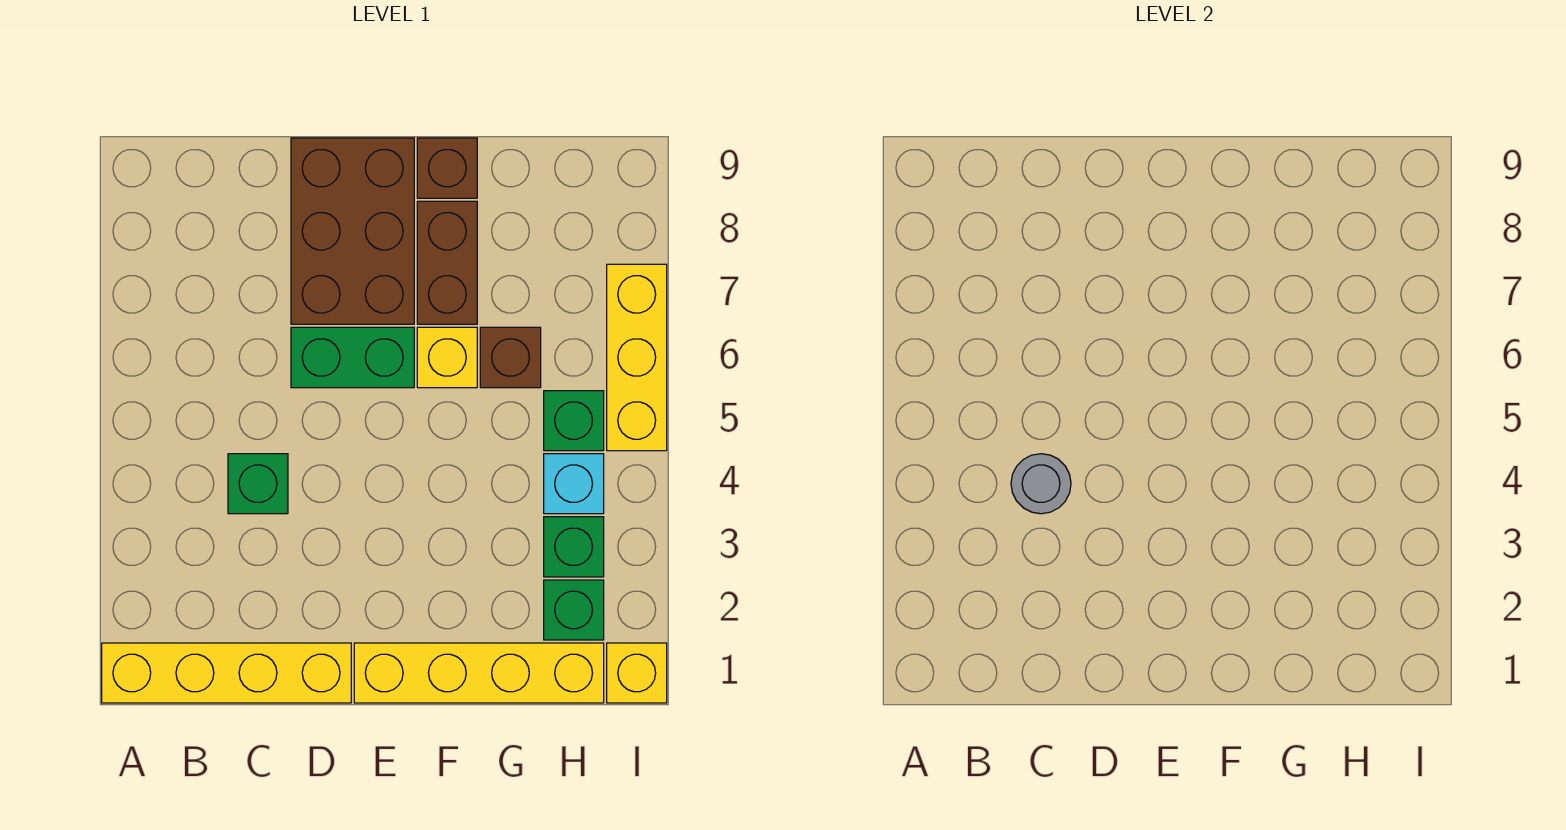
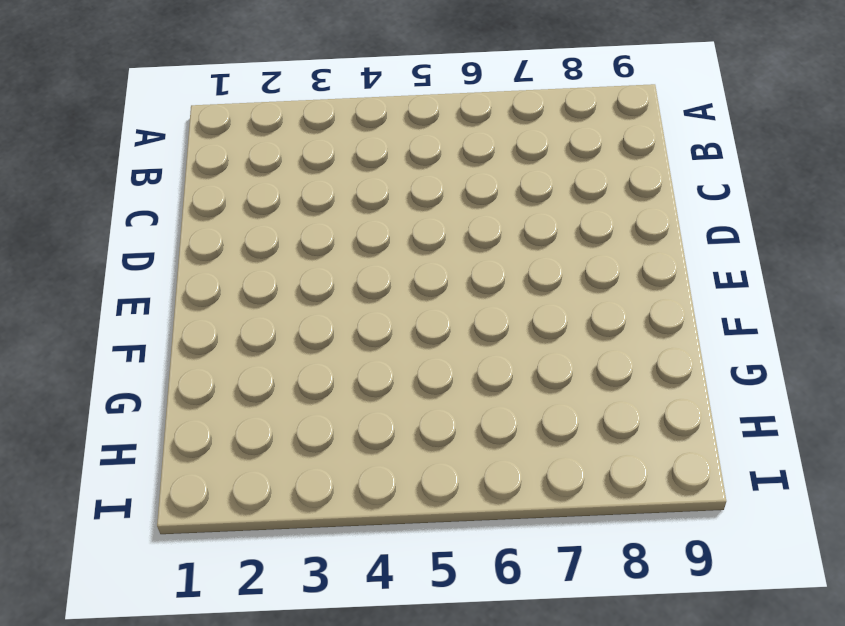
none -> yellow 1x4 brick [102,643,351,703]
none -> green 1x1 brick [228,454,288,514]
none -> green 1x2 brick [291,327,414,388]

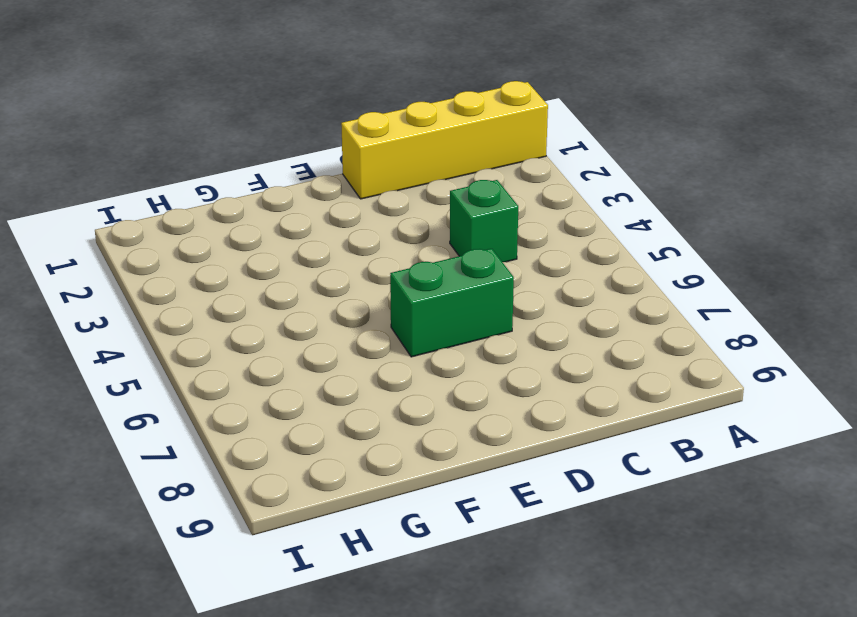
none -> brown 2x3 brick [291,138,414,324]
none -> yellow 1x4 brick [354,643,604,703]
none -> yellow 1x1 brick [417,327,477,388]

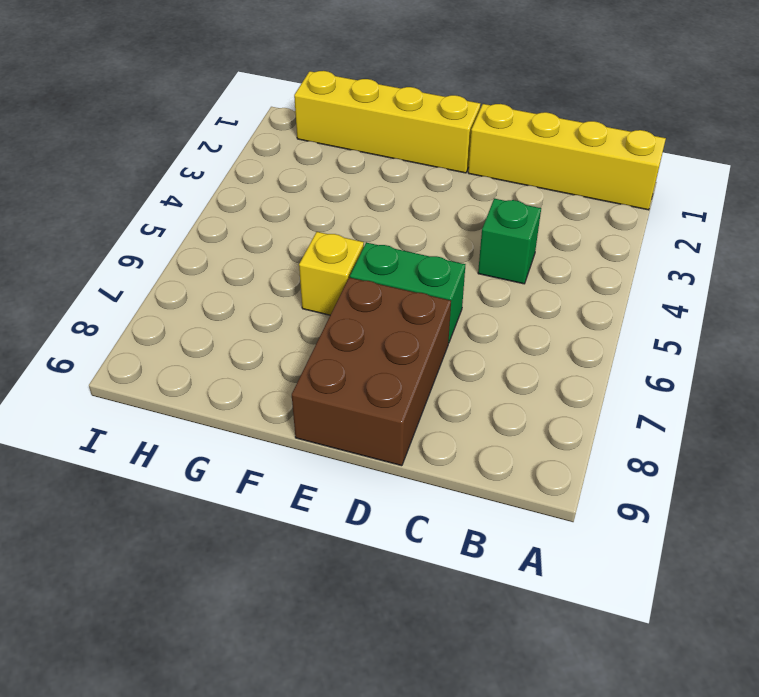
none -> brown 1x2 brick [417,201,477,324]
none -> brown 1x1 brick [417,138,477,198]
none -> brown 1x1 brick [480,327,541,388]

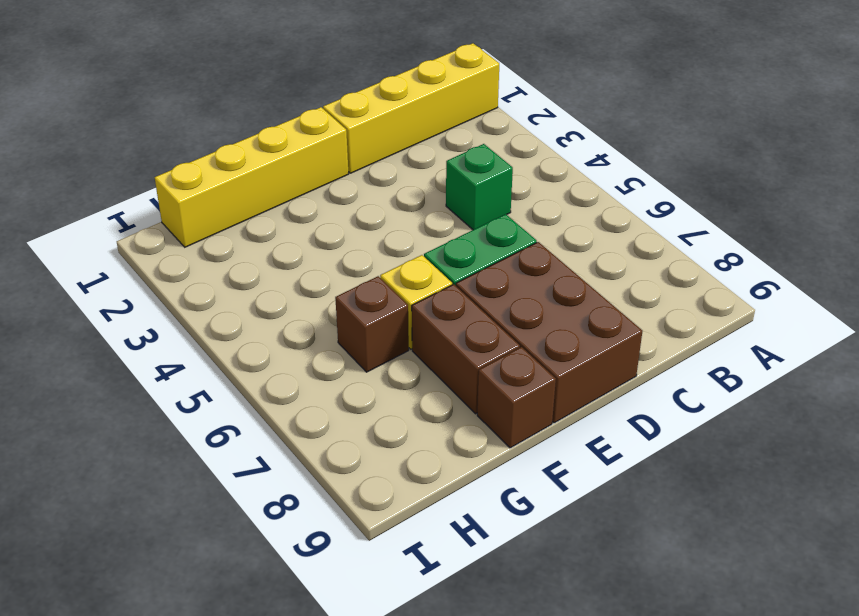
none -> green 1x1 brick [544,580,604,640]
none -> green 1x1 brick [544,517,604,577]
none -> cyan 1x1 brick [544,454,604,514]

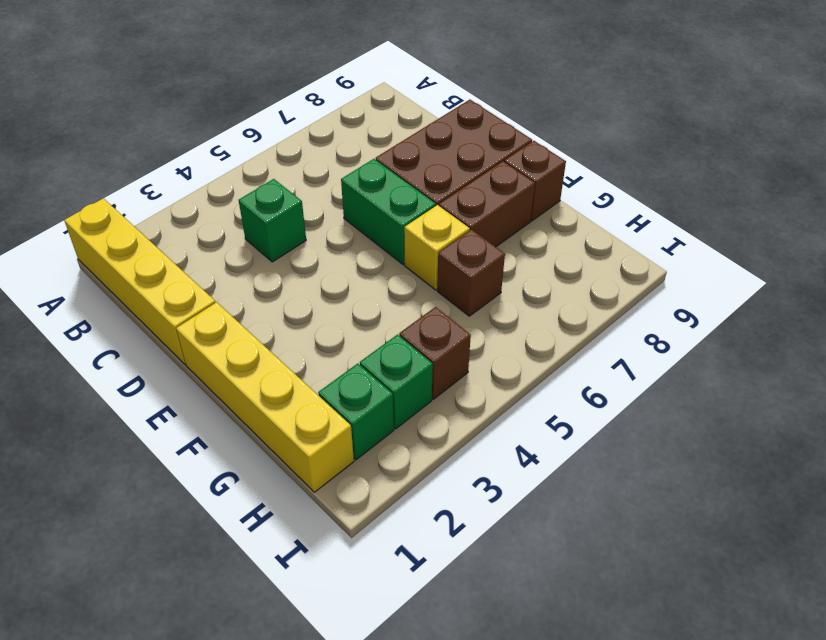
brown 1x1 brick [399,307,471,399] -> cyan 1x1 brick [544,454,604,514]
none -> green 1x1 brick [544,391,604,451]
none -> yellow 1x1 brick [607,643,667,703]
none -> yellow 1x3 brick [607,264,667,451]

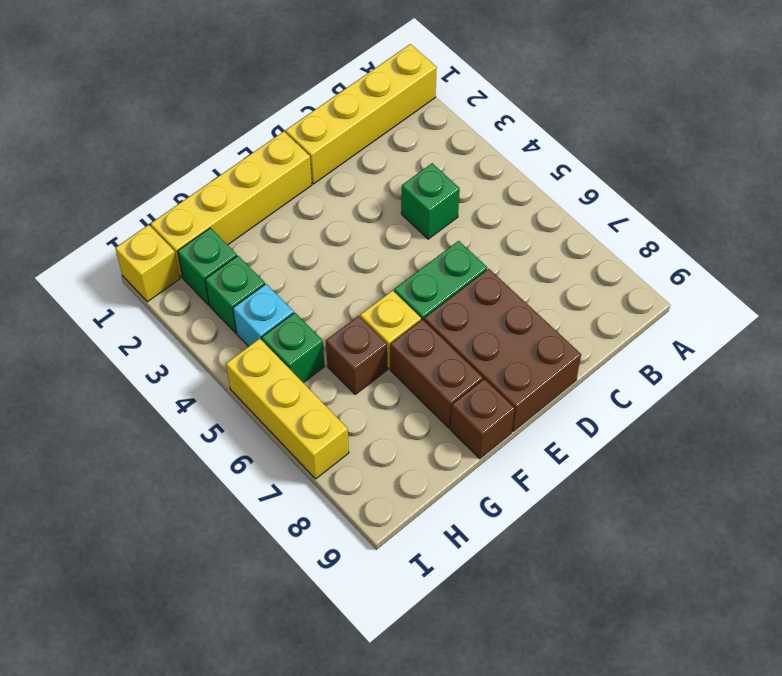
none -> grey 1x1 round brick [1011,454,1071,514]

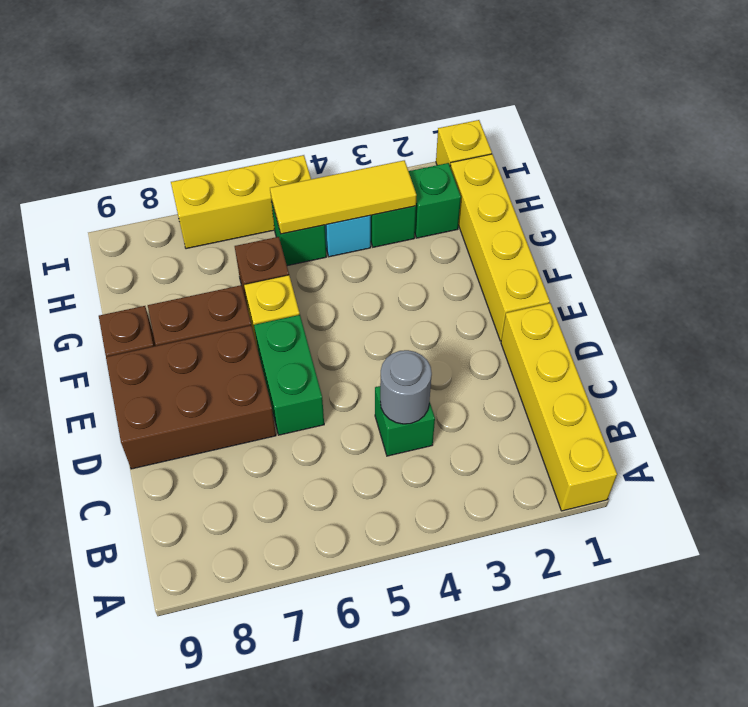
yellow 1x3 tile [270,160,417,234] -> none

